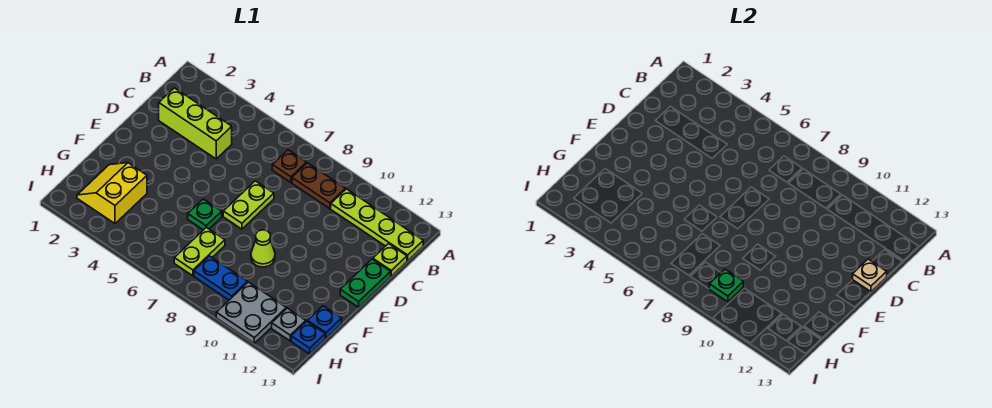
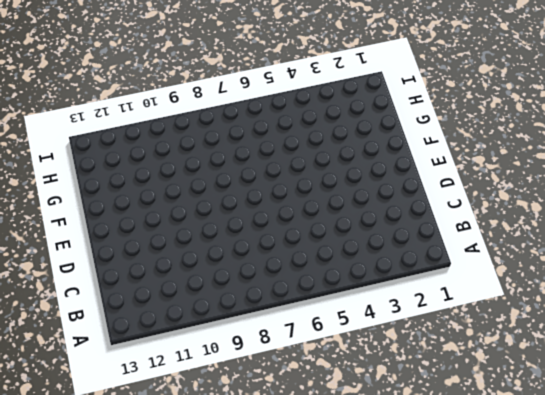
none -> brown 1x1 plate [272,150,307,182]
none -> brown 1x2 plate [292,163,345,209]
none -> lime 1x4 plate [331,189,423,261]

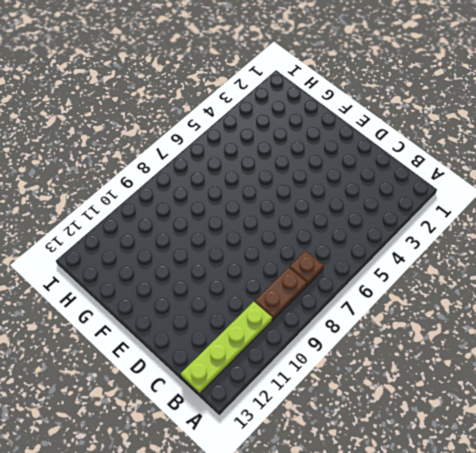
none -> lime 1x3 brick [159,88,232,159]
none -> lime 1x1 plate [373,244,407,276]
none -> lime 1x2 plate [223,181,274,229]

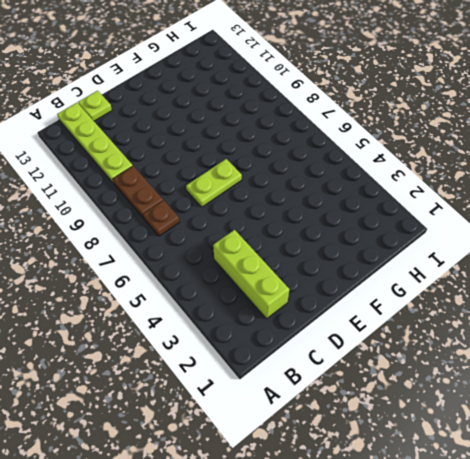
none -> green 1x2 plate [340,259,391,307]
none -> green 1x1 plate [188,199,222,230]
none -> lime 1x1 cone [251,230,275,267]

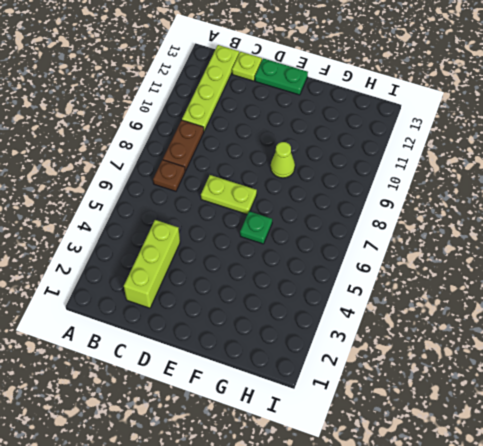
none -> yellow 2x2 slope [77,163,147,223]
none -> lime 1x2 plate [174,227,225,276]
none -> blue 1x1 plate [308,306,342,338]

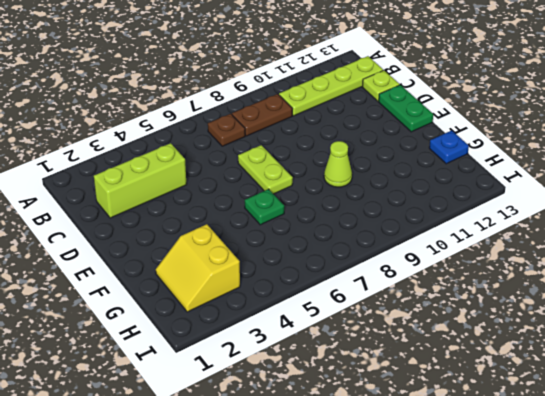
none -> lime 1x2 plate [174,227,225,276]
none -> blue 1x2 plate [194,256,247,300]
none -> grey 2x2 plate [216,282,286,343]

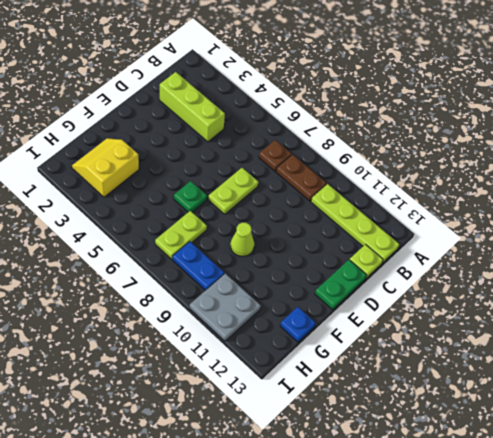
none -> grey 1x1 plate [272,308,306,341]
none -> blue 1x1 plate [291,321,325,354]
none -> tan 1x1 plate [853,259,887,292]

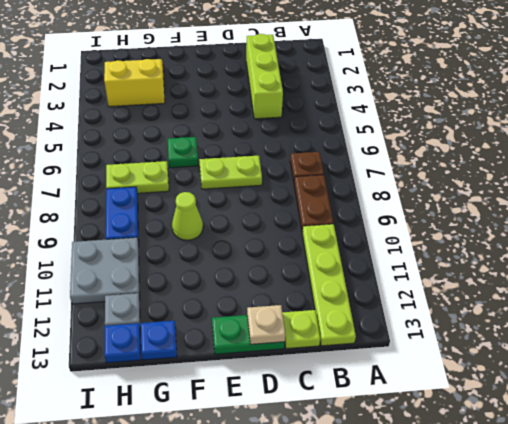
none -> green 1x1 plate [709,269,743,302]

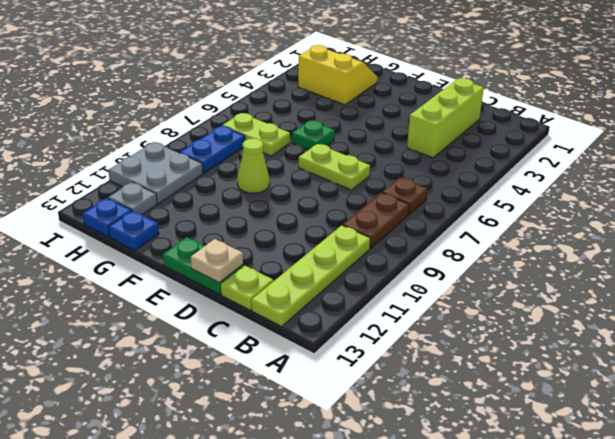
none -> green 1x1 plate [709,269,743,302]

